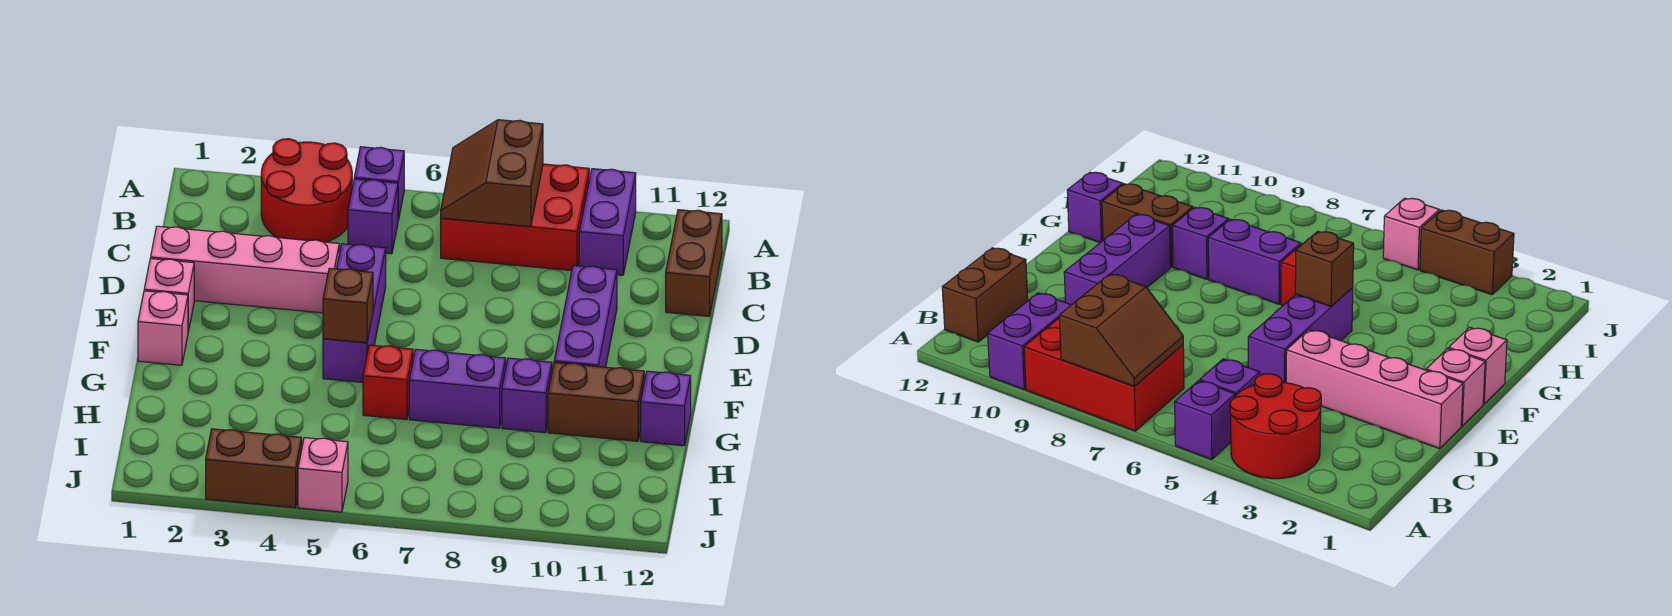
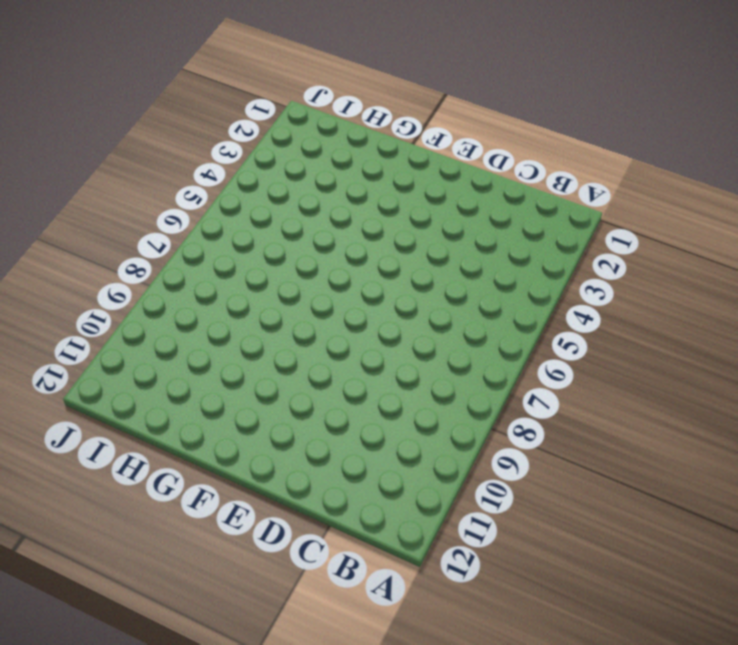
none -> red 2x2 round brick [261,139,352,242]
none -> purple 1x1 brick [354,147,404,220]
none -> red 2x3 brick [441,164,589,271]

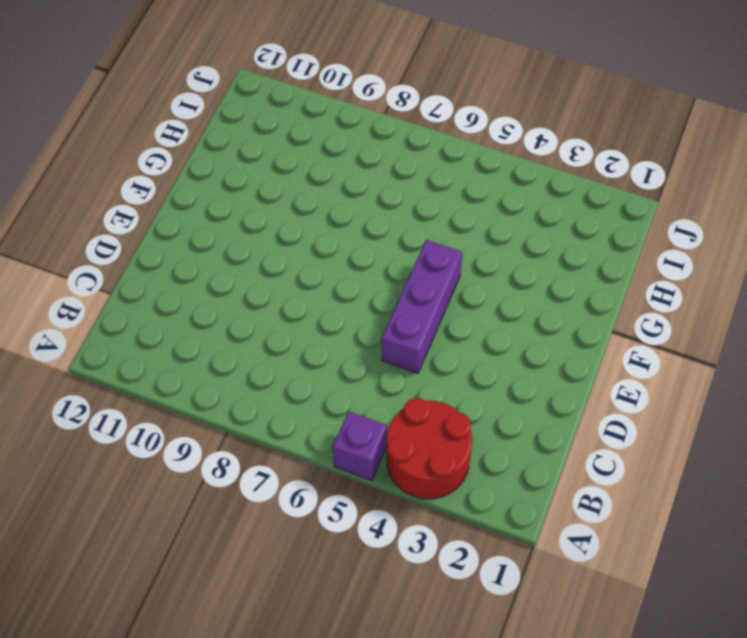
none -> red 2x3 brick [441,164,589,271]
none -> purple 1x2 brick [579,169,636,275]
none -> purple 1x1 brick [348,179,398,254]

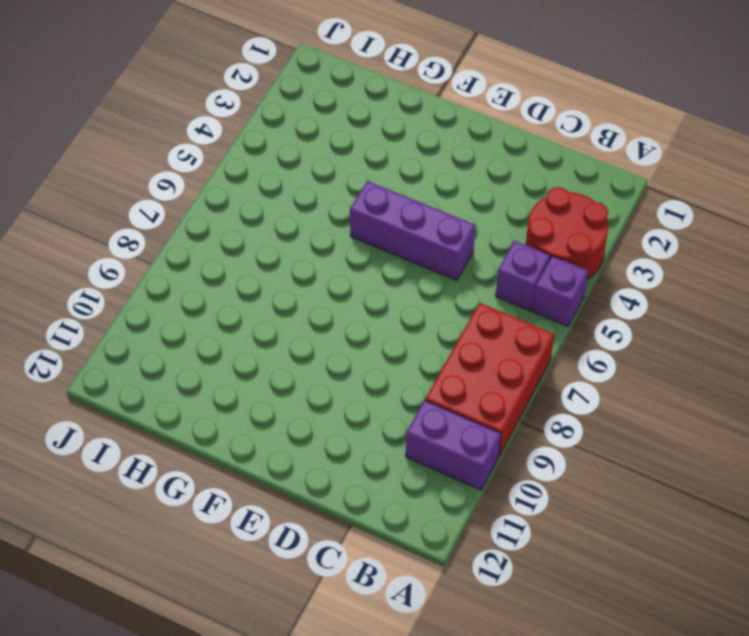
none -> brown 1x2 brick [666,210,722,316]
none -> pink 1x4 brick [151,226,339,313]
none -> purple 1x3 brick [554,266,617,367]

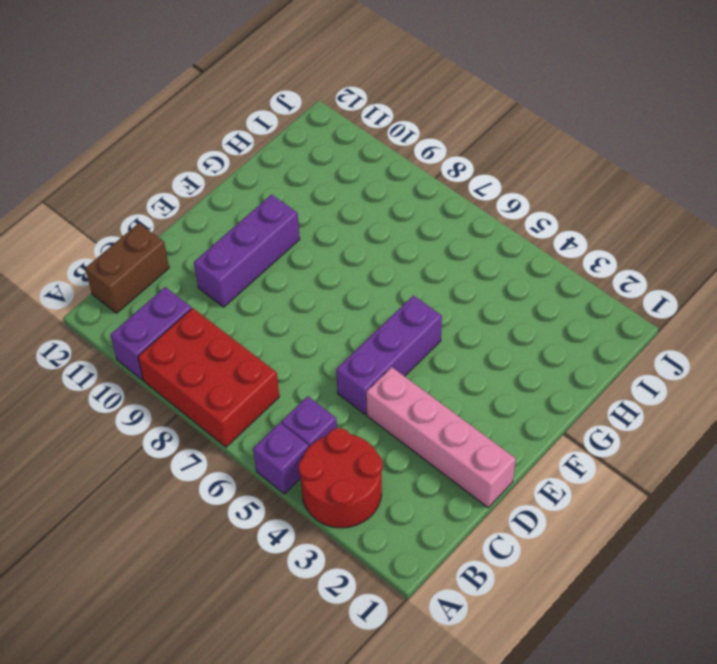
none -> pink 1x1 brick [144,259,194,332]
none -> pink 1x1 brick [138,291,188,365]
none -> red 1x1 brick [363,345,413,420]

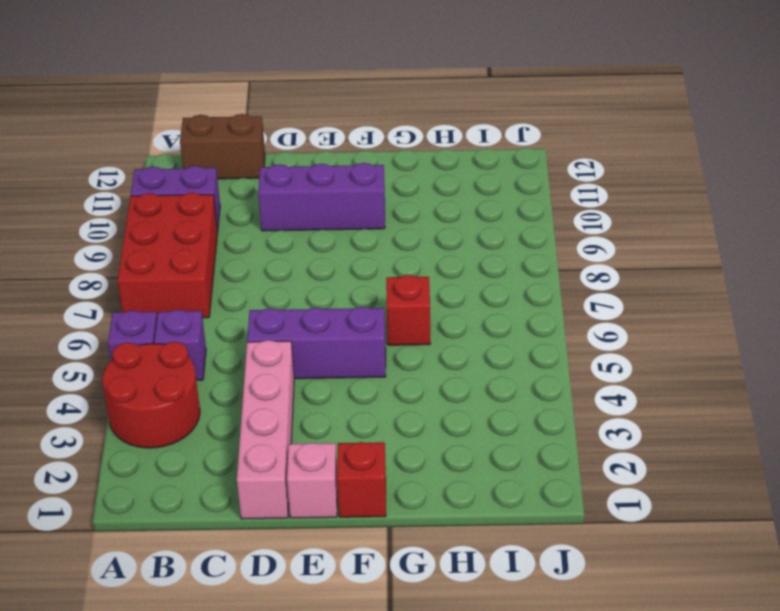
red 1x1 brick [337,442,386,517] -> pink 1x1 brick [138,291,188,365]
none -> purple 1x2 brick [409,349,506,428]
none -> purple 1x1 brick [502,358,552,433]
none -> brown 1x2 brick [548,363,644,441]

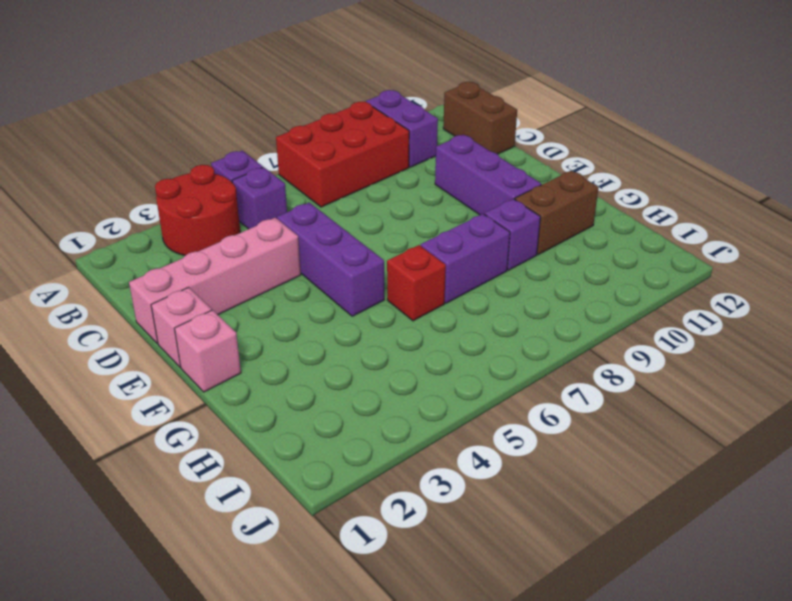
none -> purple 1x1 brick [641,371,691,446]
none -> brown 1x2 brick [206,429,302,508]
none -> pink 1x1 brick [298,438,348,512]

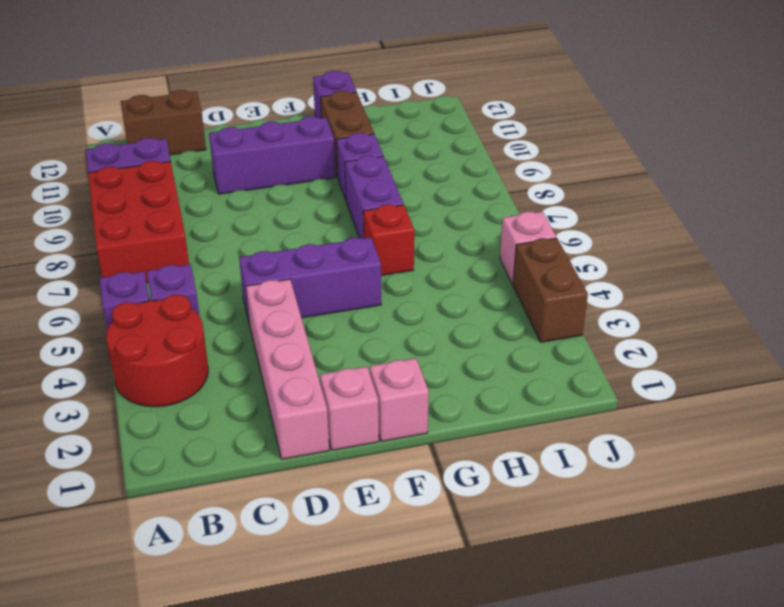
none -> brown 2x2 slope [441,120,543,227]
none -> brown 1x1 brick [323,268,373,343]

